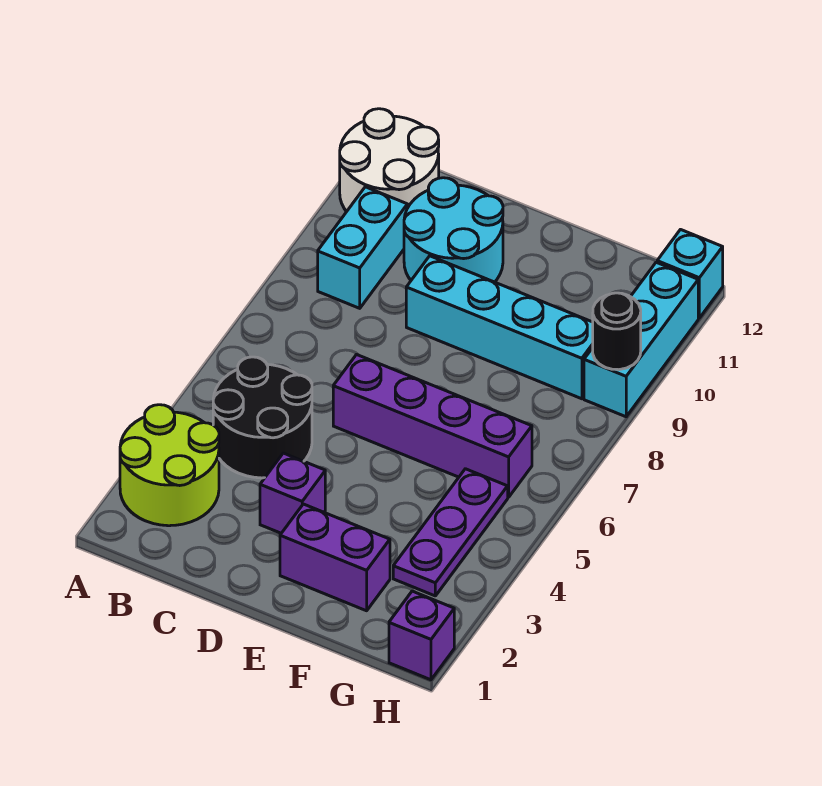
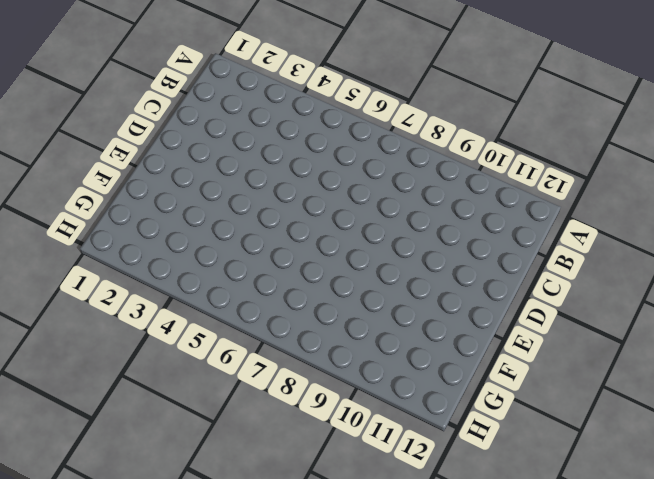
none -> lime 2x2 round brick [120,405,219,526]
none -> white 2x2 round brick [340,109,439,211]
none -> black 2x2 round brick [213,357,312,478]

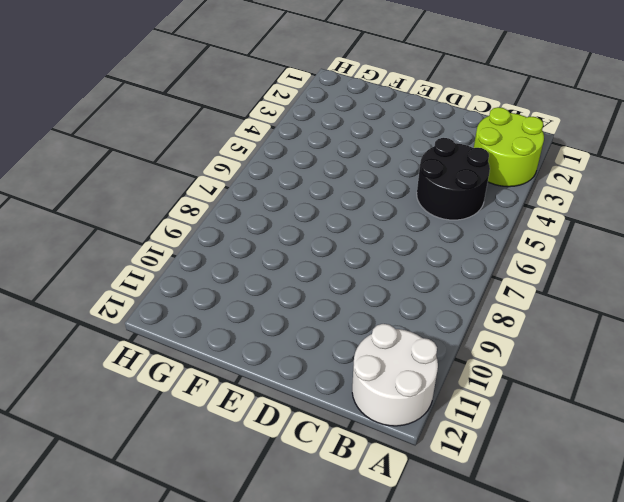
none -> cyan 1x2 brick [318,187,407,308]
none -> cyan 2x2 round brick [404,178,503,282]
none -> purple 1x1 brick [260,453,325,533]

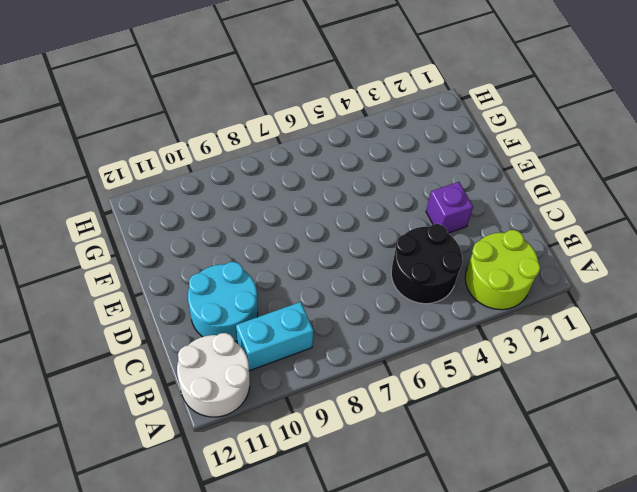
none -> purple 1x4 brick [333,355,532,497]
none -> cyan 1x4 brick [406,256,593,399]
none -> purple 1x2 brick [280,504,390,611]

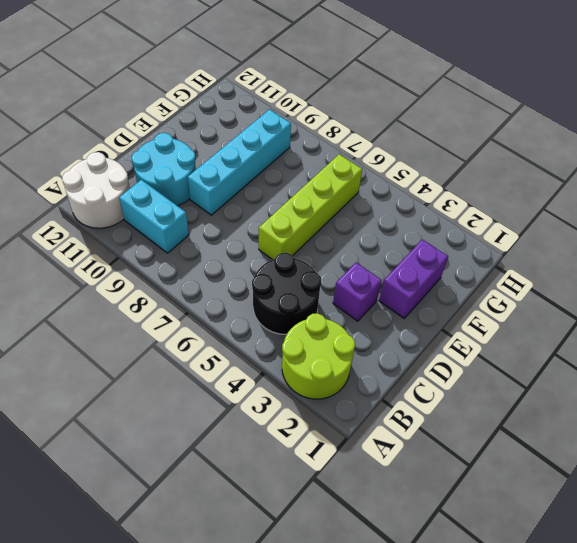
lime 1x4 brick [259,154,362,260] -> purple 1x4 brick [333,355,532,497]
none -> purple 1x3 plate [393,469,508,596]
none -> purple 1x1 brick [389,591,454,680]
none -> cyan 1x3 brick [584,262,698,417]

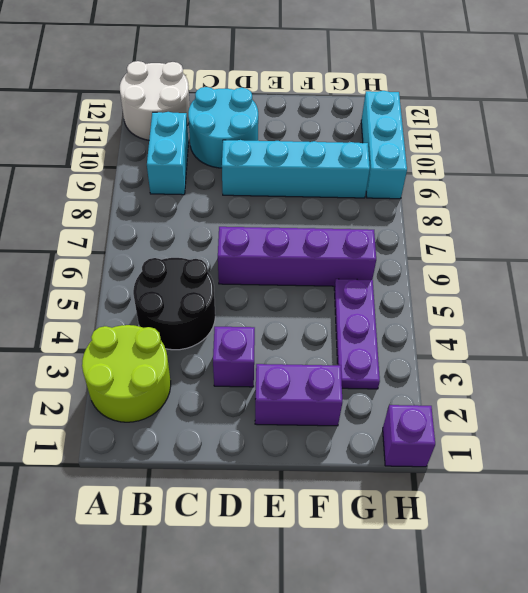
none -> cyan 1x1 brick [657,230,723,318]
none -> black 1x1 round brick [593,293,641,370]

